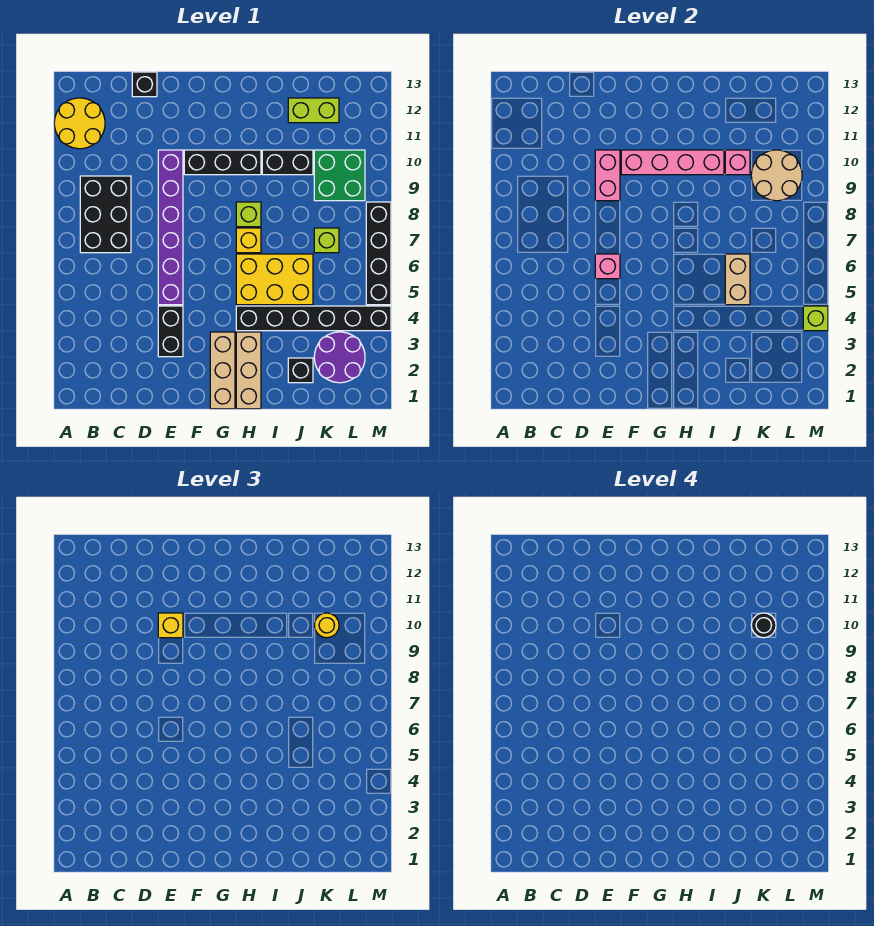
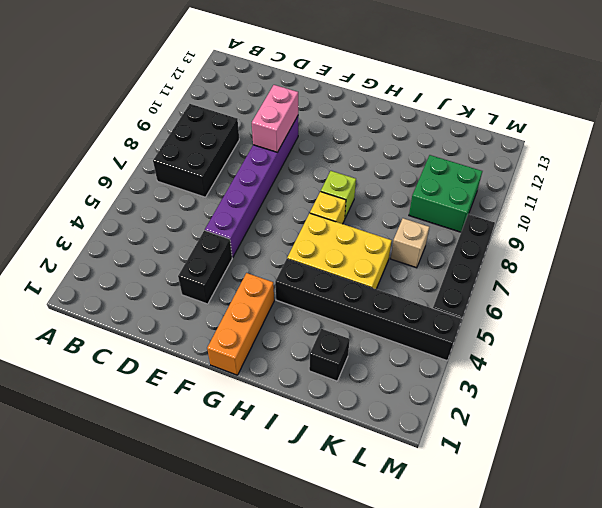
orange 1x3 brick [207,273,274,375] -> tan 1x3 brick [210,332,235,409]
tan 1x1 brick [391,218,429,268] -> lime 1x1 brick [314,228,339,253]
none -> yellow 2x2 round brick [54,98,105,149]
none -> black 1x1 brick [132,72,157,97]
none -> black 1x3 brick [184,150,261,175]

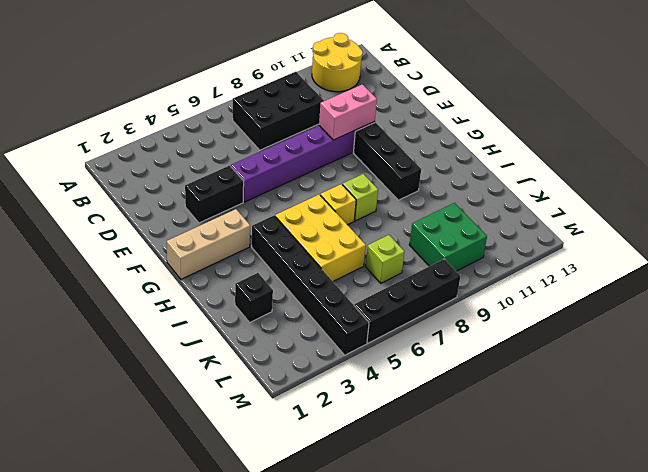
none -> black 1x1 brick [132,72,157,97]
none -> tan 1x3 brick [236,332,261,409]
none -> black 1x2 brick [262,150,313,175]

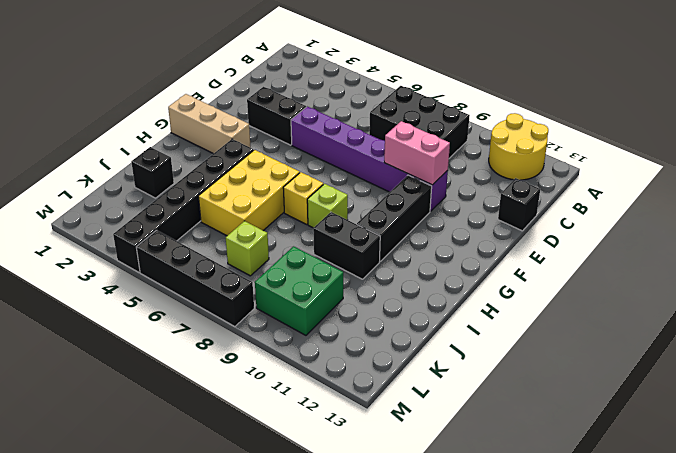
black 1x2 brick [313,212,380,279] -> black 1x2 brick turned to [262,150,313,175]
none -> tan 1x3 brick [236,332,261,409]
none -> lime 1x2 brick [288,98,339,123]
none -> purple 2x2 round brick [314,332,365,383]

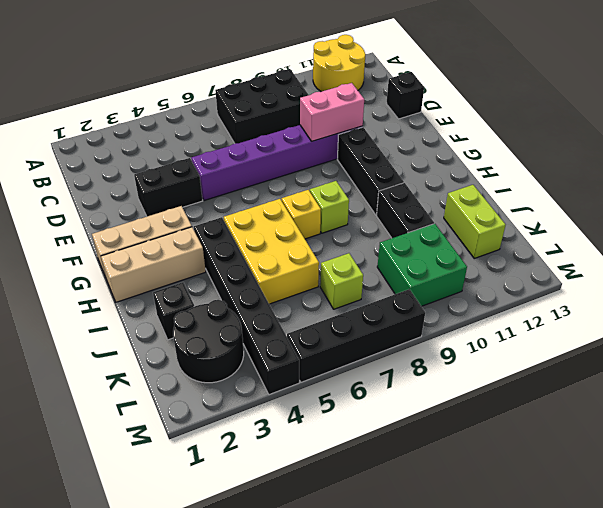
black 2x2 round brick [173,300,244,383] -> purple 2x2 round brick [314,332,365,383]
none -> pink 1x1 brick [595,254,620,279]
none -> pink 1x4 brick [621,150,724,175]
none -> tan 1x2 brick [725,254,750,305]

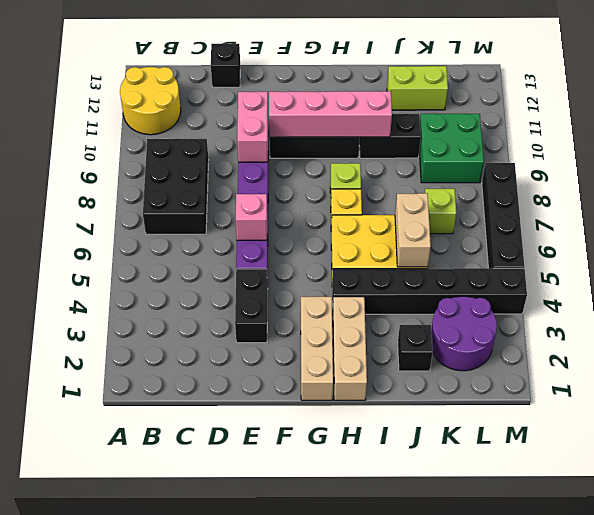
none -> pink 1x1 brick [725,150,750,175]
none -> tan 2x2 round brick [751,150,802,201]
none -> lime 1x1 brick [803,306,828,331]

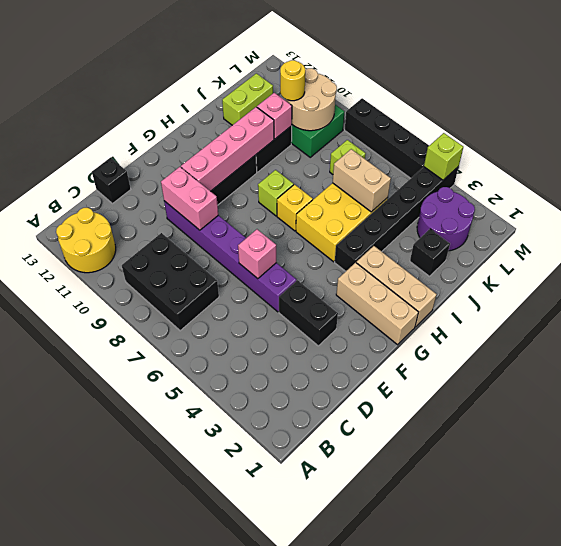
none -> yellow 1x1 brick [158,613,183,638]
none -> black 1x1 round brick [751,613,776,638]

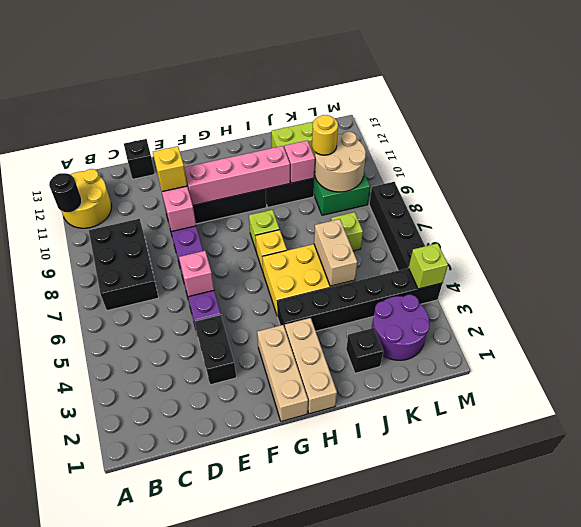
black 1x1 round brick [49,173,82,212] -> black 1x1 round brick moved to [751,613,776,638]

